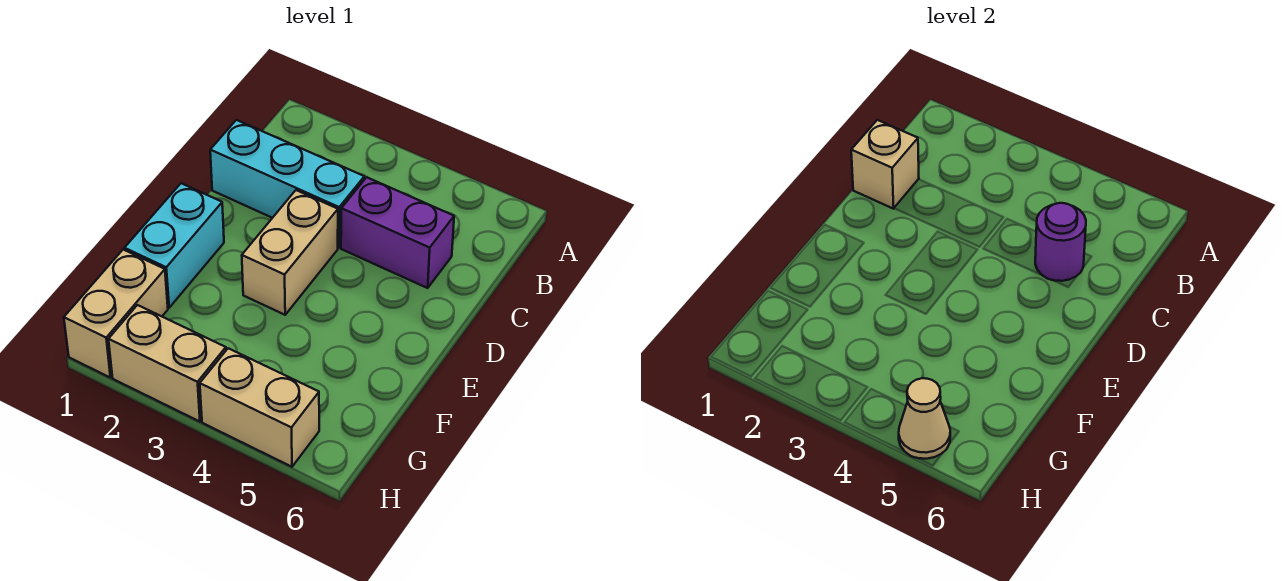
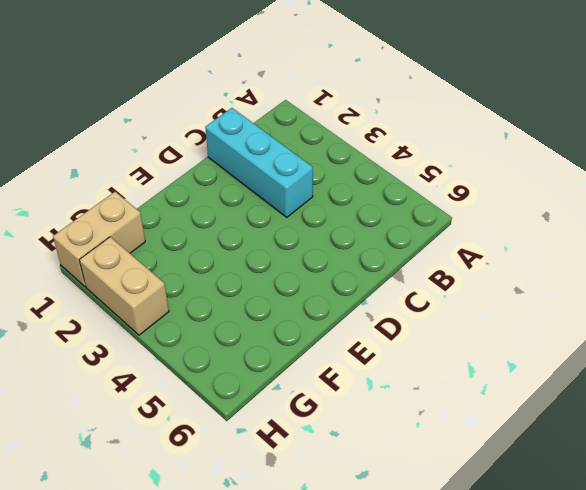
none -> purple 1x2 brick [341,177,454,288]
none -> tan 1x2 brick [242,190,338,315]

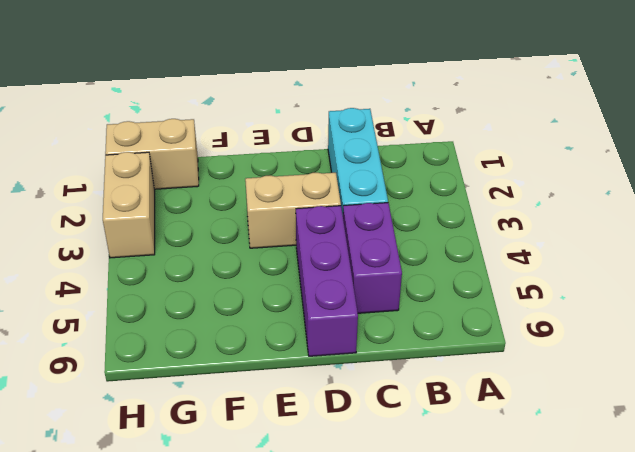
purple 1x3 brick [296,206,358,356] -> none
none -> cyan 1x2 brick [125,183,224,308]
none -> tan 1x2 brick [200,348,319,467]

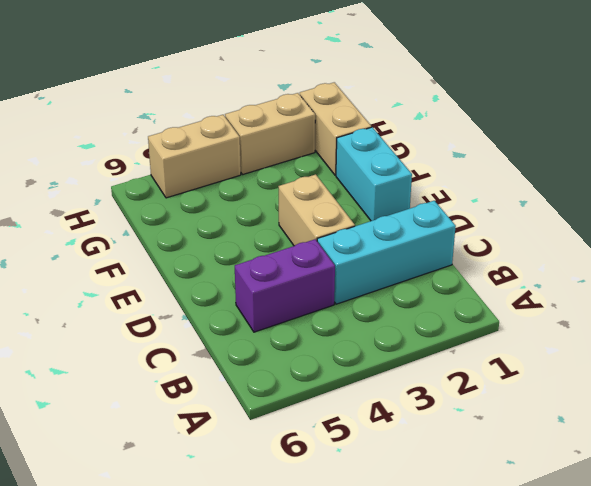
none -> tan 1x1 brick [851,120,919,209]
none -> purple 1x1 round brick [1035,203,1086,281]

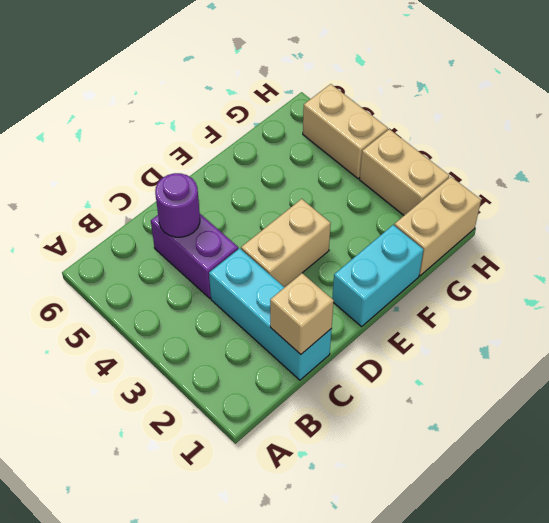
none -> tan 1x1 cone [899,378,950,459]

